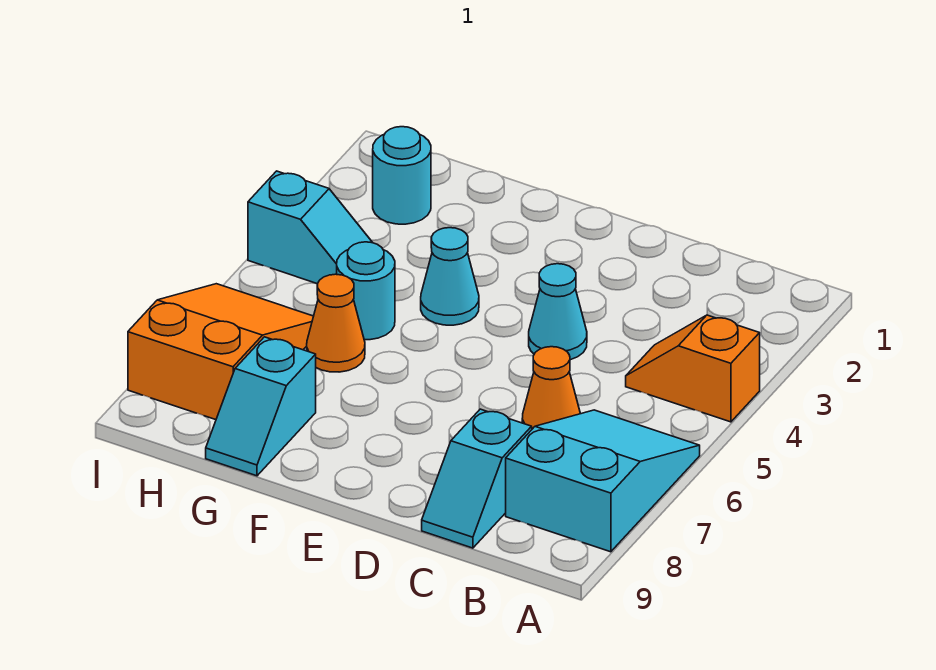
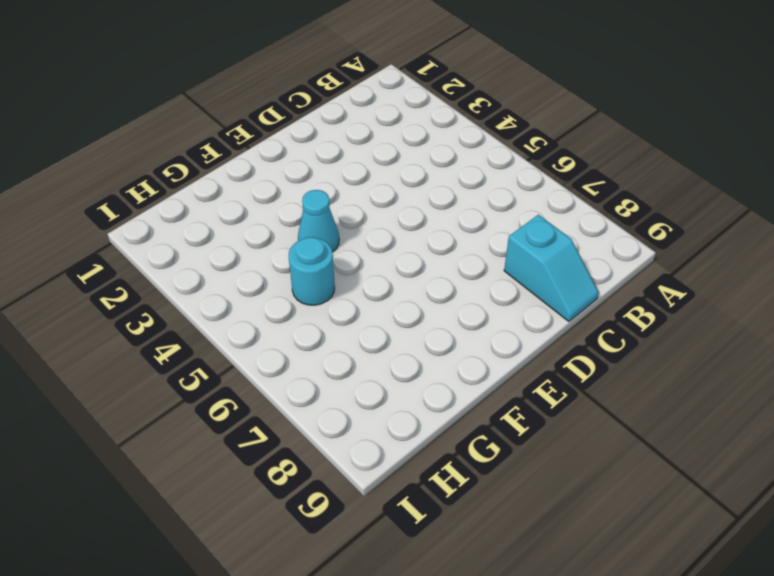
none -> orange 1x2 slope [626,315,760,422]
none -> cyan 2x3 slope [506,410,700,552]
none -> orange 1x1 cone [522,347,580,429]

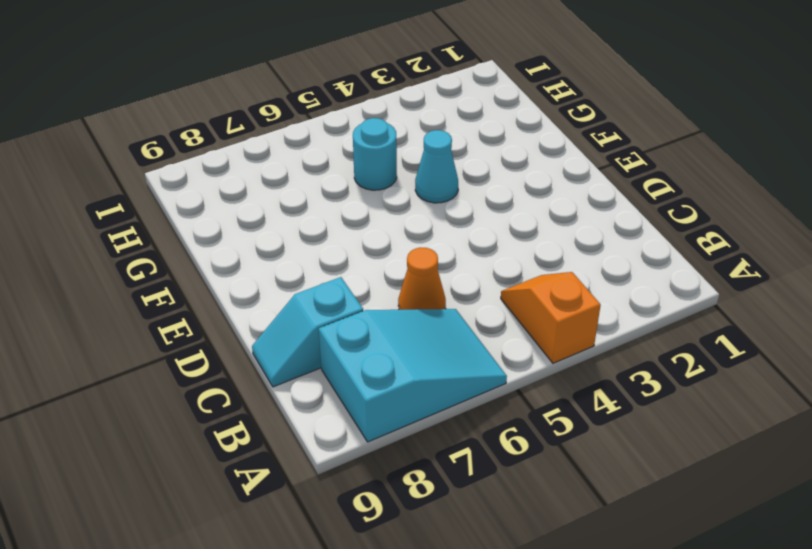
none -> cyan 1x1 cone [529,264,587,360]
none -> orange 1x1 cone [307,274,365,372]
none -> cyan 1x2 slope [206,337,316,476]

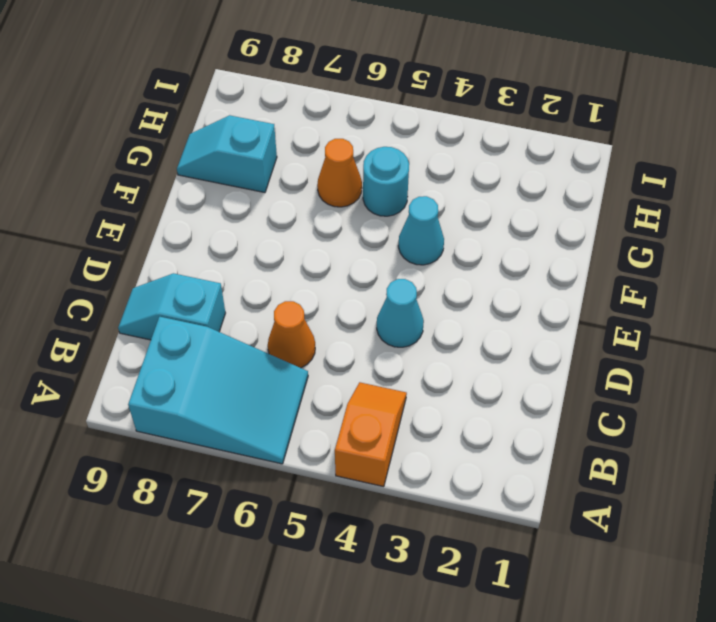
none -> cyan 1x1 round brick [373,127,431,224]
none -> cyan 1x2 slope [248,171,373,284]
none -> orange 2x3 slope [128,284,314,420]

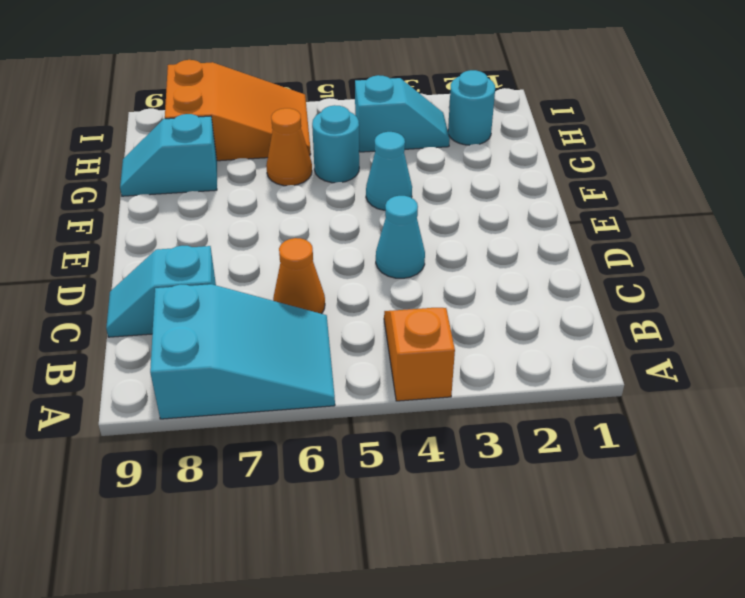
cyan 1x2 slope [355,75,450,152] -> cyan 1x2 slope turned to [248,171,373,284]

